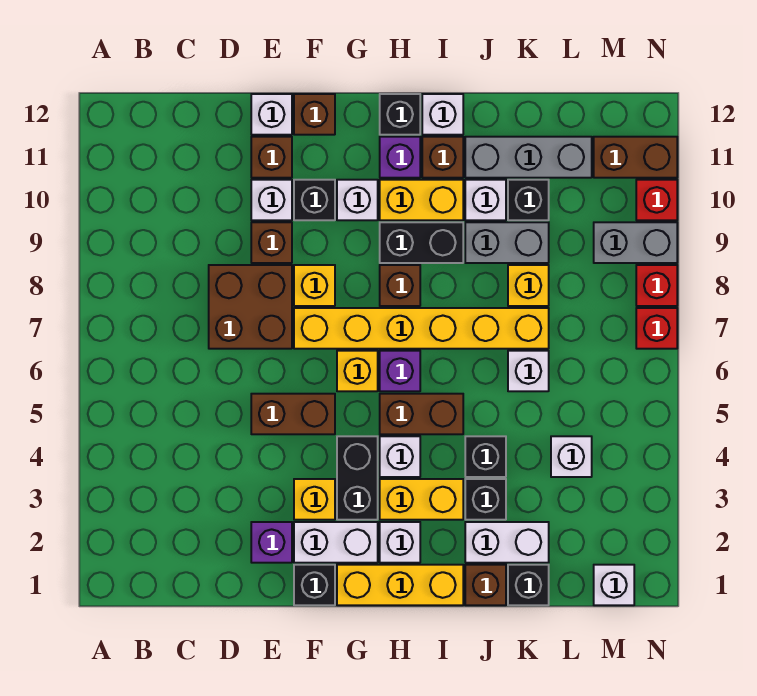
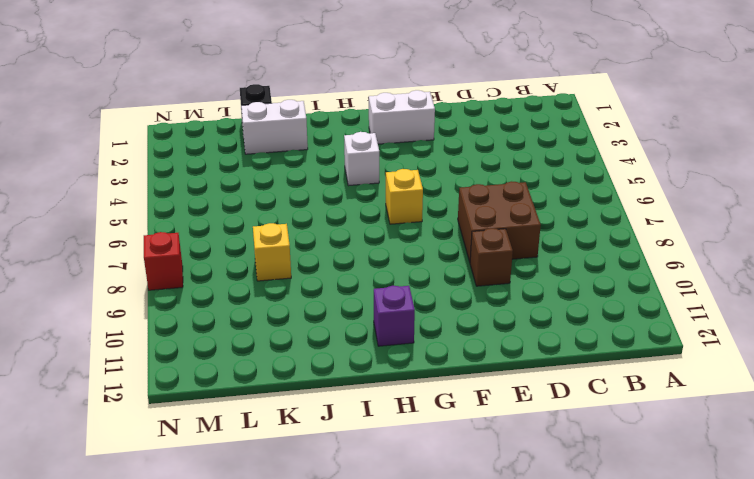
none -> purple 1x1 brick [251,522,292,563]
none -> brown 1x2 brick [251,394,335,434]
none -> white 1x1 brick [251,180,292,220]
none -> brown 1x1 brick [251,137,292,178]

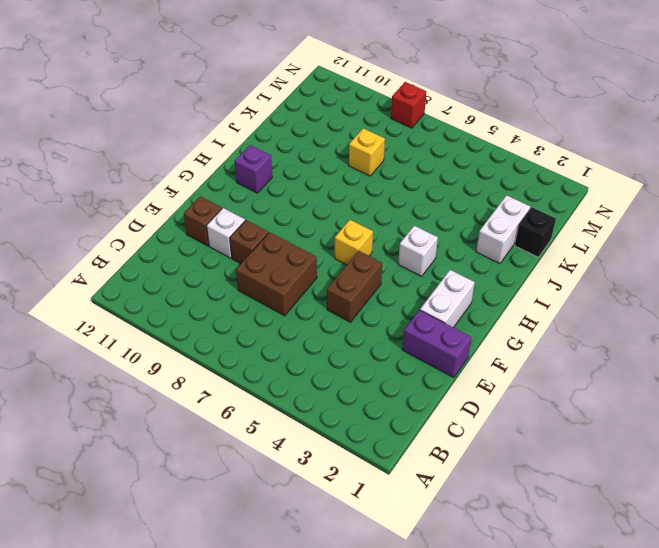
purple 1x2 brick [403,310,471,378] -> purple 1x1 brick [251,522,292,563]
none -> white 1x1 brick [251,94,292,135]
none -> black 1x1 brick [294,565,335,605]
none -> yellow 1x1 brick [294,479,335,520]
none -> yellow 1x6 brick [294,308,549,349]

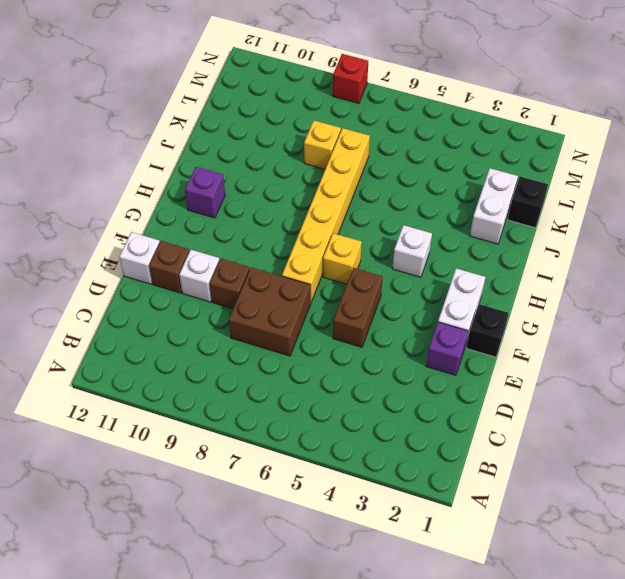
none -> yellow 1x1 brick [294,479,335,520]
none -> yellow 1x1 brick [294,265,335,306]
none -> black 1x1 brick [294,180,335,220]
none -> brown 1x1 brick [294,94,335,135]

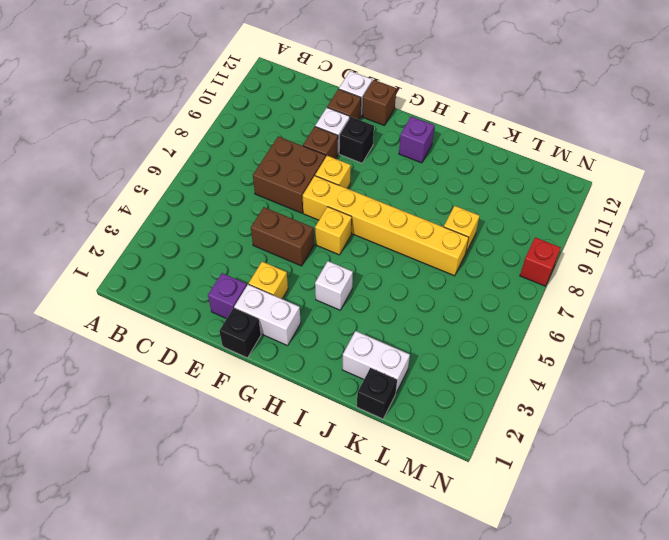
none -> yellow 1x3 brick [337,565,463,605]
none -> black 1x2 brick [337,436,378,520]
none -> white 1x1 brick [337,180,378,220]
none -> white 1x1 brick [380,522,420,563]

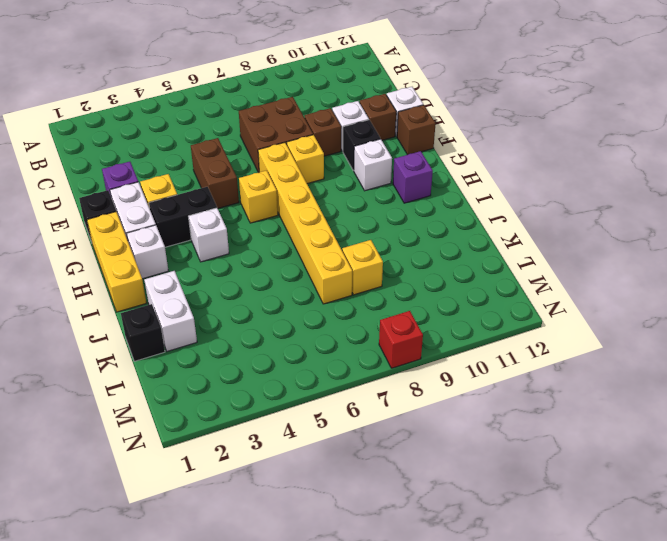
none -> yellow 1x2 brick [380,479,463,520]
none -> brown 1x2 brick [380,394,463,434]
none -> purple 1x1 brick [380,351,420,391]
none -> brown 1x1 brick [380,265,420,306]

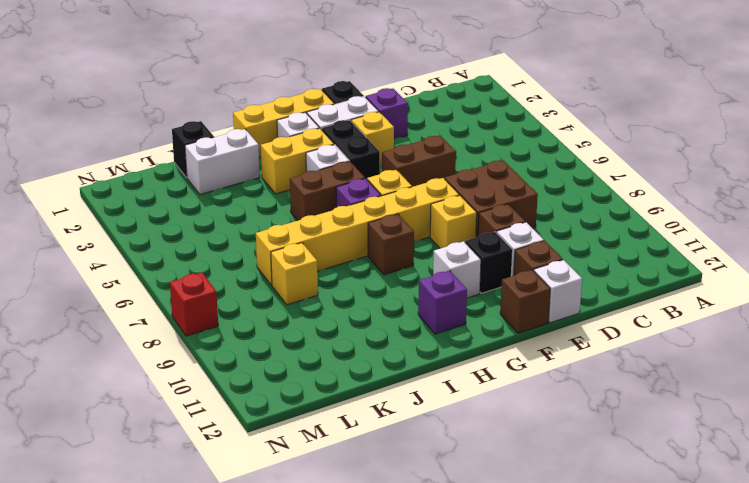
none -> black 1x2 brick [380,222,463,263]
none -> yellow 1x2 brick [380,180,463,220]
none -> black 1x1 brick [380,94,420,135]
none -> brown 1x1 brick [422,137,463,178]

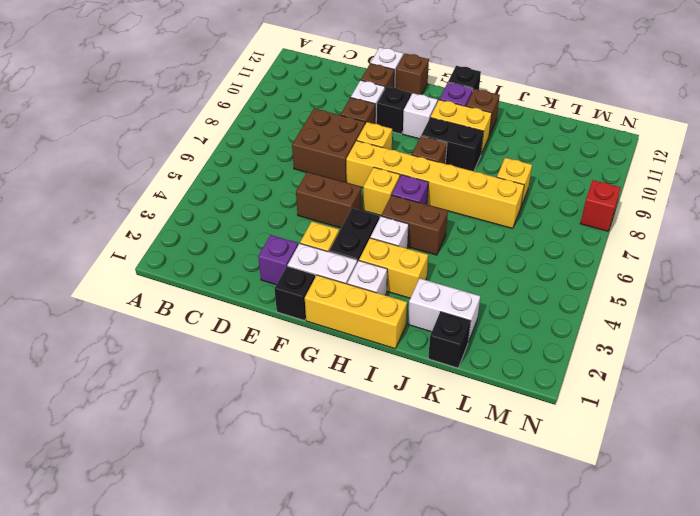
none -> white 1x1 brick [422,94,463,135]
none -> brown 1x1 brick [465,565,506,605]
none -> black 1x1 brick [465,479,506,520]
none -> black 1x1 brick [465,436,506,477]

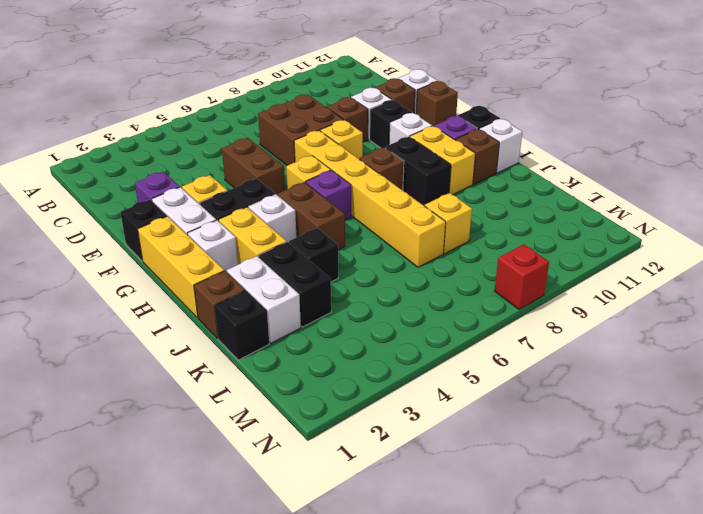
black 1x2 brick [259,242,331,327] -> black 1x1 brick [465,479,506,520]
none -> grey 1x2 brick [465,222,549,263]
none -> white 1x1 brick [465,180,506,220]
none -> grey 1x3 brick [465,137,592,178]
none -> white 1x1 brick [508,351,549,391]

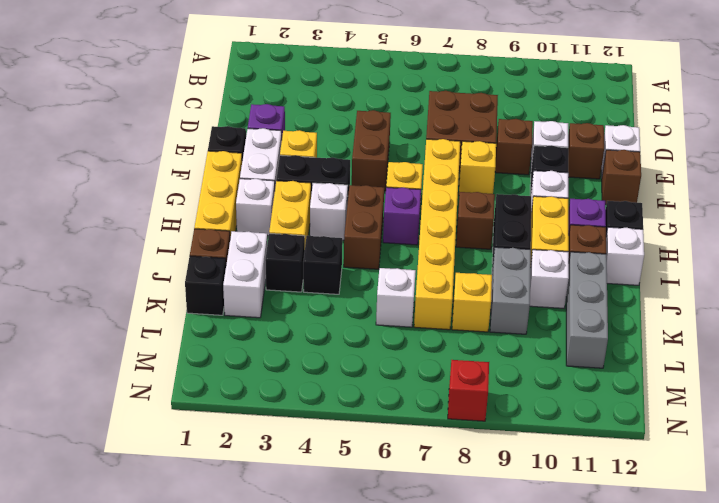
none -> black 1x1 brick [508,180,549,220]
none -> white 1x1 brick [551,436,592,477]
none -> white 1x1 brick [594,565,634,605]
none -> grey 1x2 brick [594,222,677,263]

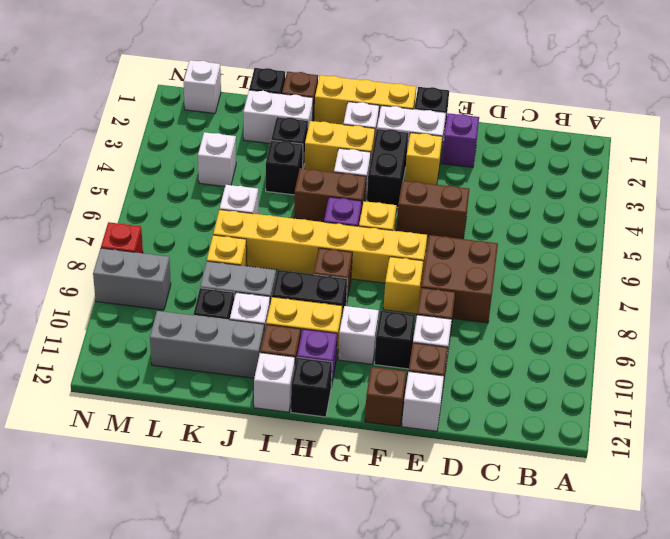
none -> brown 1x2 brick [594,137,677,178]
none -> red 1x1 brick [636,308,677,349]
none -> red 1x1 brick [636,180,677,220]

